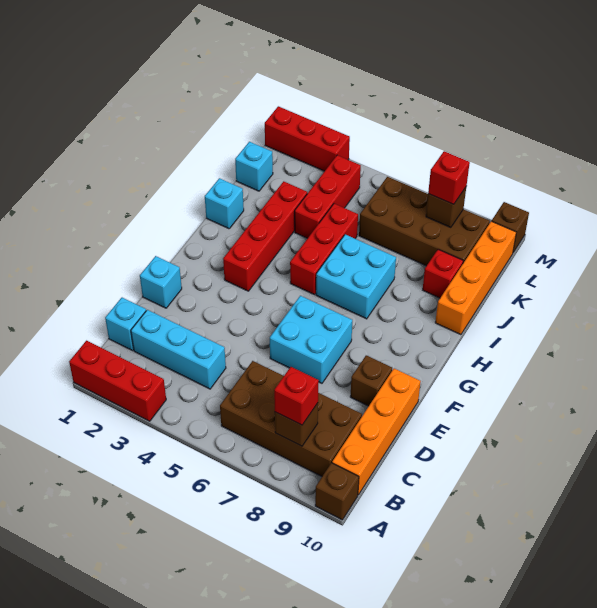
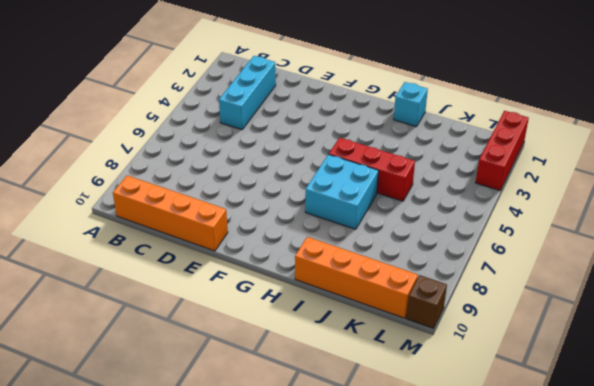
none -> red 1x3 brick [69,341,166,421]
none -> brown 1x1 brick [315,463,359,520]
none -> brown 2x4 brick [220,361,362,476]

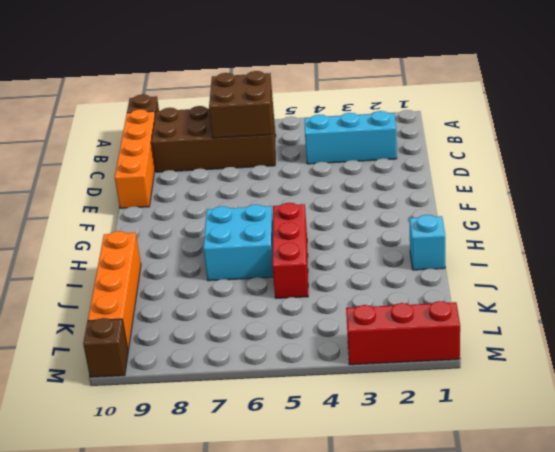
brown 2x2 brick [209,71,273,138] -> none
none -> red 1x3 brick [69,341,166,421]
none -> cyan 1x1 brick [105,298,146,350]
none -> cyan 1x1 brick [140,256,182,308]

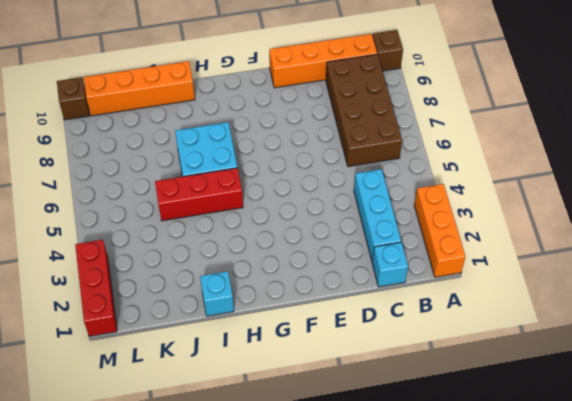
orange 1x3 brick [414,184,466,277] -> red 1x3 brick [69,341,166,421]
none -> cyan 1x1 brick [140,256,182,308]
none -> cyan 2x2 brick [270,296,352,383]
none -> brown 1x1 brick [350,355,392,406]

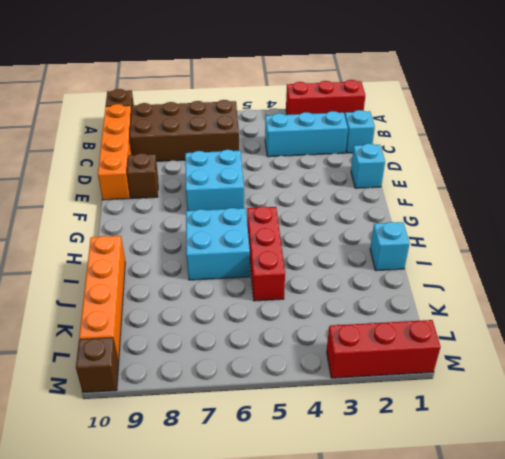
none -> red 1x4 brick [223,181,307,291]
none -> red 1x3 brick [295,155,361,238]
none -> red 1x1 brick [423,249,463,298]

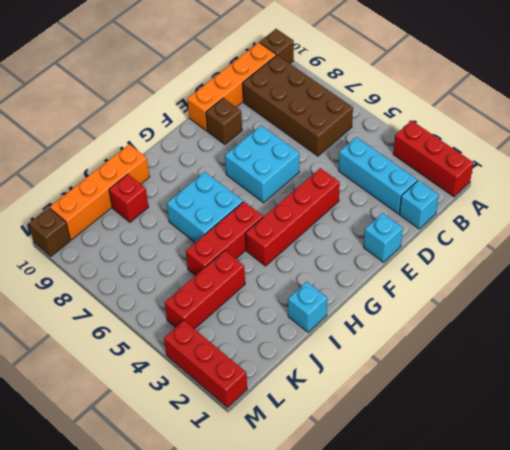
red 1x4 brick [246,168,340,266] -> red 1x4 brick moved to [223,181,307,291]
none -> cyan 1x1 brick [235,142,273,191]
none -> brown 2x4 brick [359,177,490,266]
none -> brown 1x1 brick [275,403,318,446]

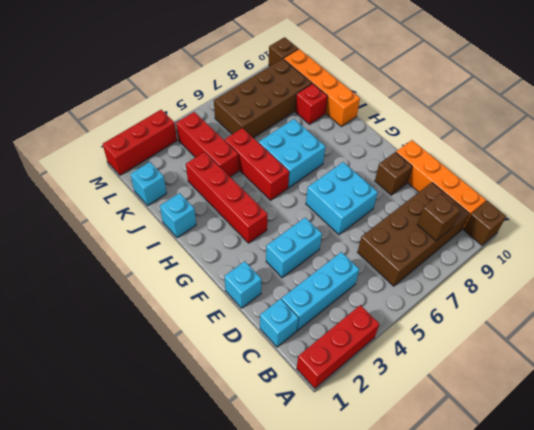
cyan 1x2 brick [266,218,322,278] -> none
none -> brown 1x1 brick [426,187,466,227]
none -> red 1x1 brick [274,367,319,425]
none -> red 1x1 brick [428,151,470,204]

